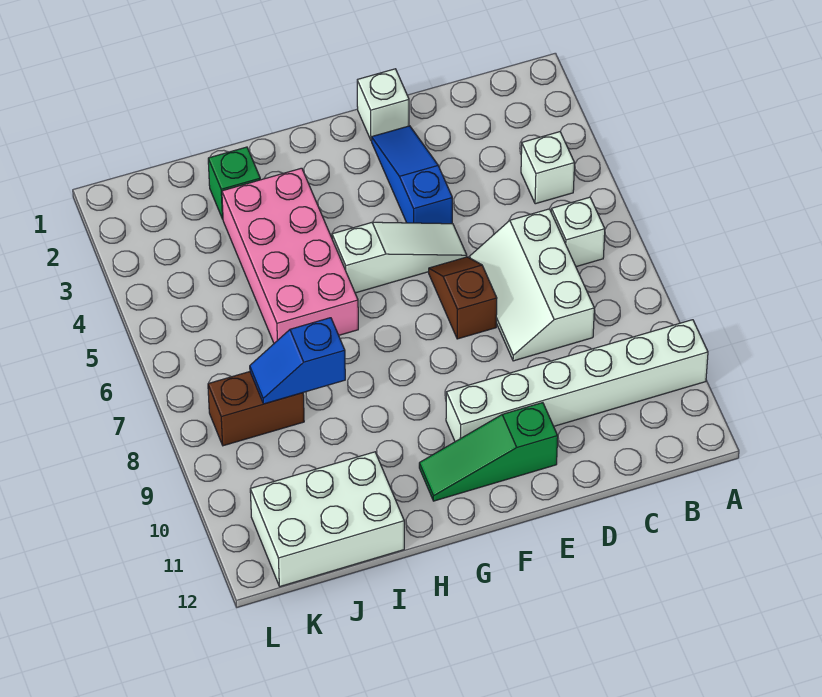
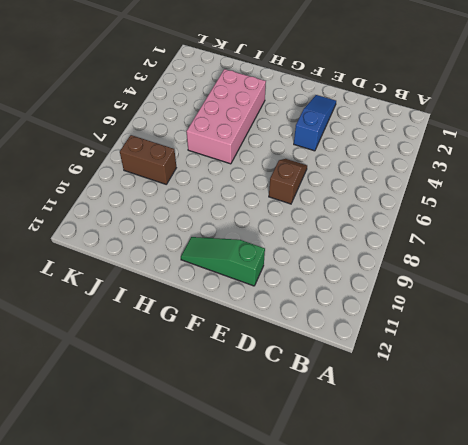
none -> white 1x6 brick [446,320,708,442]
none -> white 1x1 brick [521,132,574,204]
none -> white 1x1 brick [551,197,605,267]

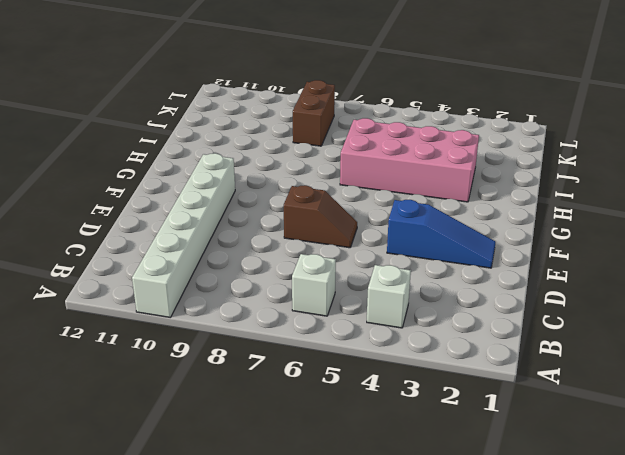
none -> white 2x3 slope [469,209,594,361]
none -> white 1x1 brick [357,69,409,141]
none -> white 1x3 slope [332,222,467,293]

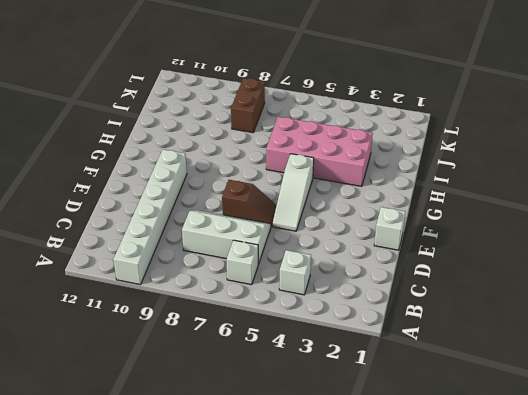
none -> blue 1x3 slope [372,126,452,224]
none -> green 1x3 slope [419,403,558,501]
none -> green 1x1 brick [208,147,260,219]

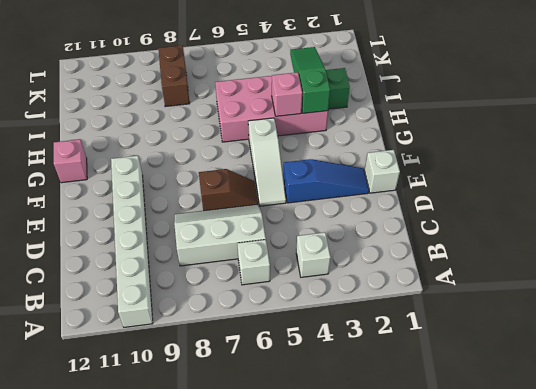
pink 1x1 brick [54,139,87,183] -> none
green 1x3 slope [290,47,330,113] -> green 1x3 slope moved to [419,403,558,501]
pink 1x1 brick [272,72,302,116] -> none
none -> white 2x3 brick [250,452,404,586]
none -> blue 1x2 slope [250,318,345,404]

